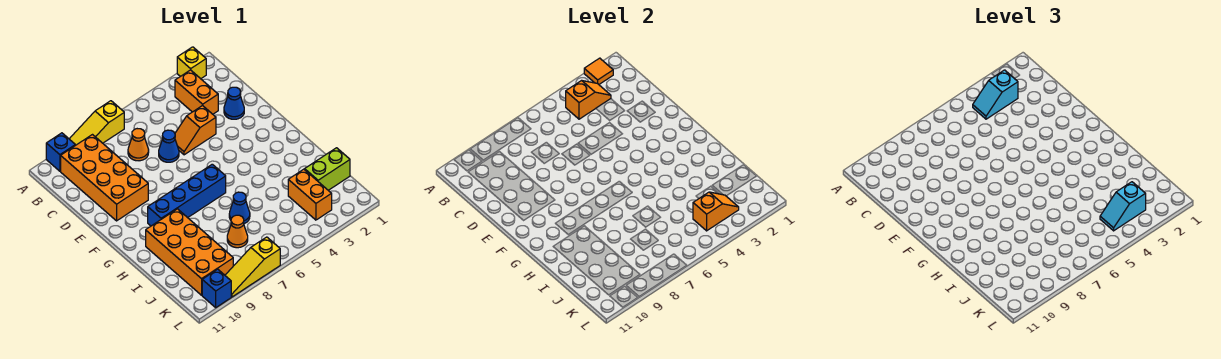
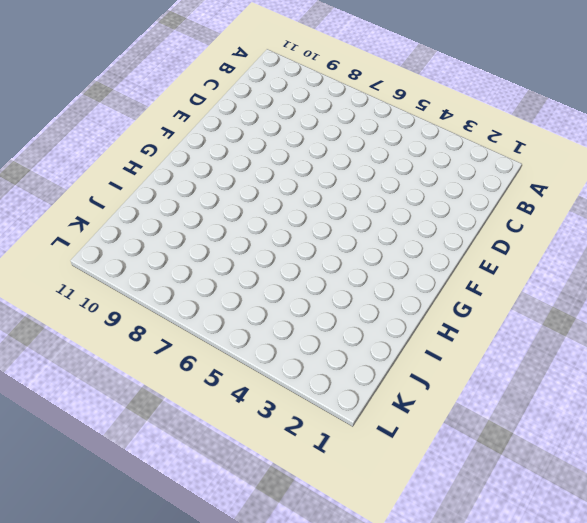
none -> yellow 1x1 brick [177,47,206,79]
none -> yellow 1x3 slope [70,101,124,145]
none -> blue 1x1 brick [46,133,75,171]

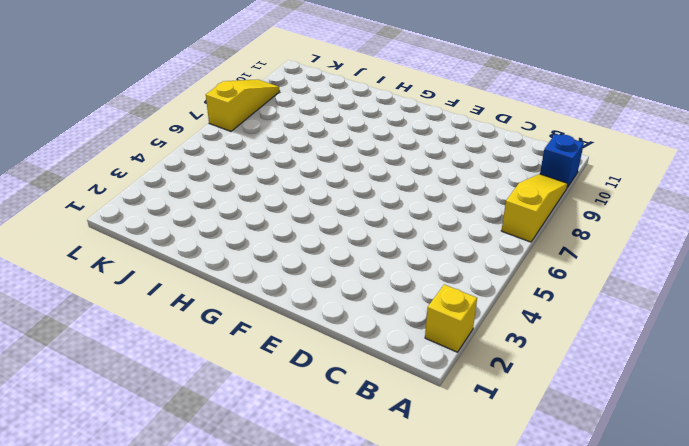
none -> orange 1x2 brick [175,70,218,114]
none -> orange 2x4 brick [61,135,148,221]
none -> orange 1x1 cone [128,129,149,161]

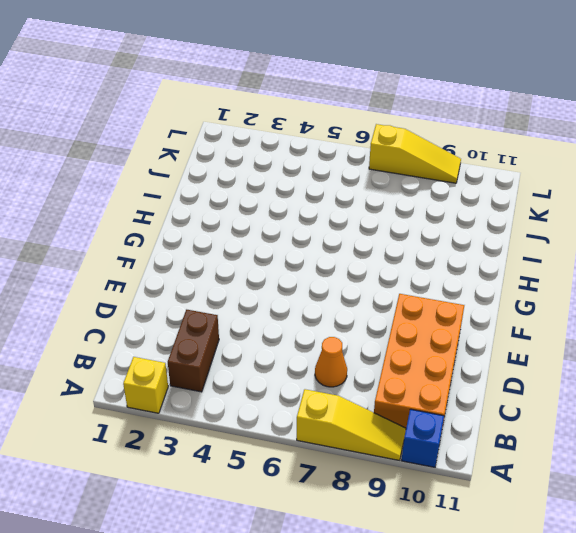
brown 1x2 brick [168,310,219,392] -> orange 1x2 brick [175,70,218,114]
none -> blue 1x1 cone [224,87,244,119]
none -> orange 1x2 slope [175,105,216,155]
none -> blue 1x1 cone [159,130,179,162]

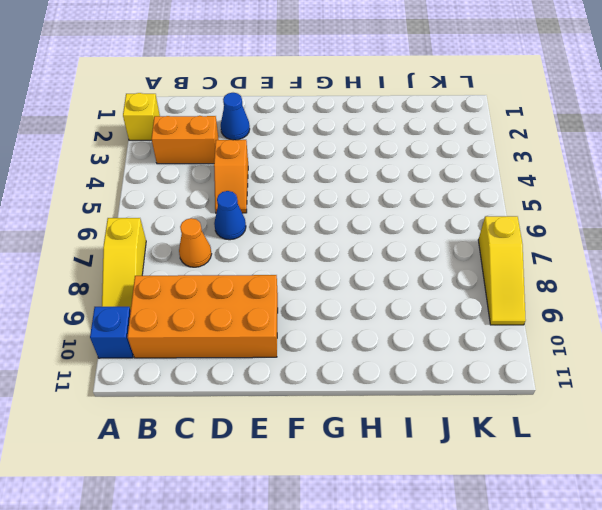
none -> blue 1x4 brick [148,164,226,226]
none -> orange 2x4 brick [146,209,233,295]
none -> blue 1x1 cone [229,192,250,224]

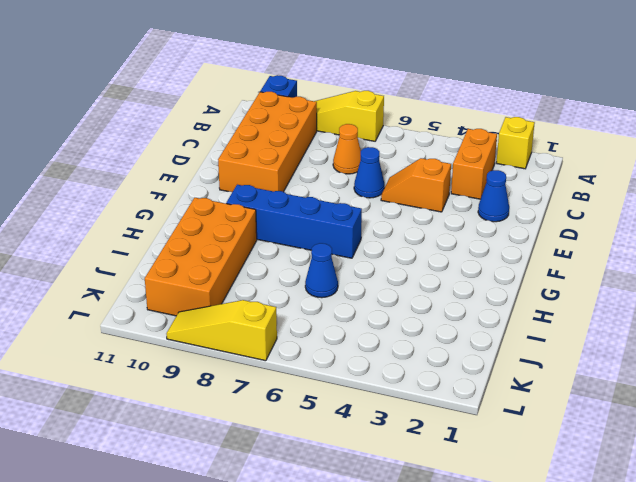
none -> lime 1x2 brick [305,148,350,190]
none -> orange 1x2 brick [288,169,332,220]
none -> orange 1x1 cone [227,215,248,248]

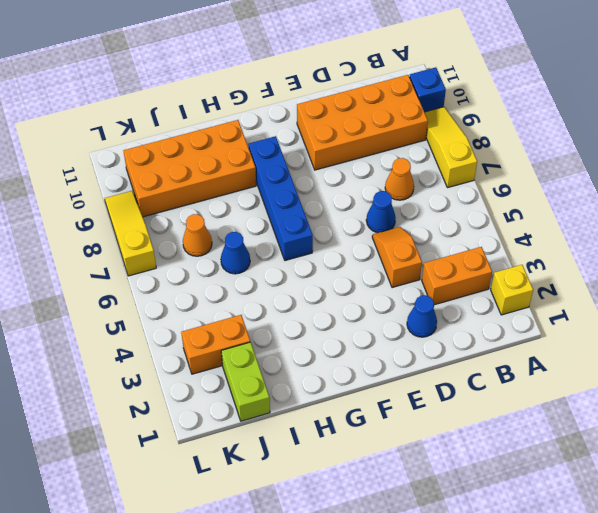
none -> blue 1x1 brick [202,269,231,307]
none -> orange 1x1 tile [584,58,613,84]
none -> orange 1x2 slope [566,80,611,119]

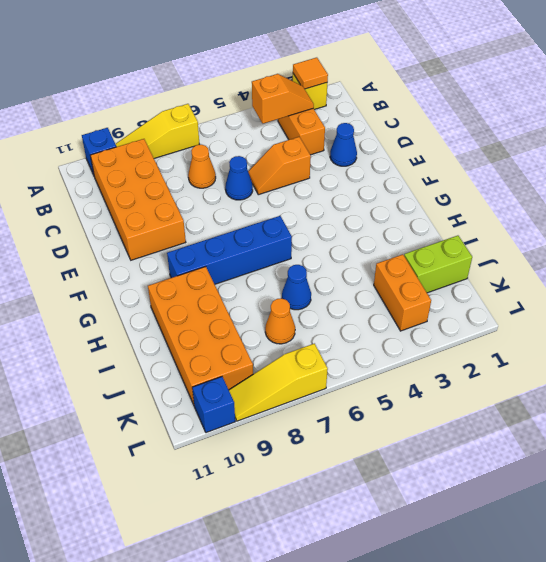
none -> orange 1x2 slope [693,192,739,231]
none -> cyan 1x2 slope [973,70,1018,119]
none -> cyan 1x2 slope [1100,182,1146,231]

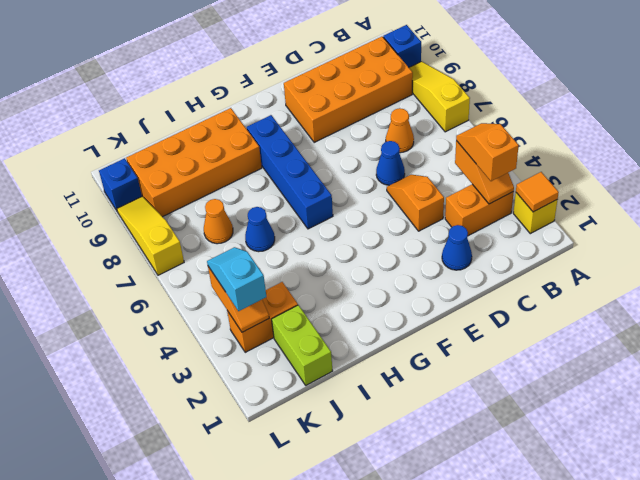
orange 1x2 slope [456,123,519,181] -> cyan 1x2 slope [973,70,1018,119]

